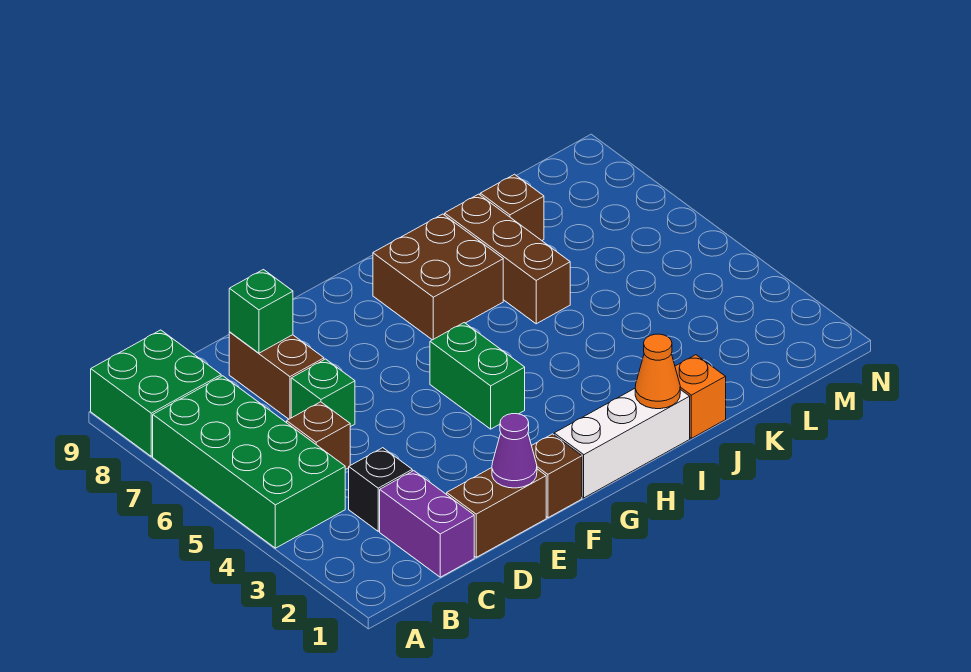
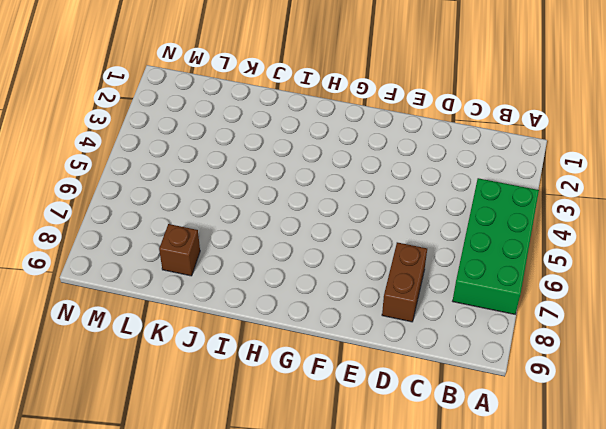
none -> green 2x2 brick [91,330,221,456]
none -> purple 1x2 brick [380,471,474,577]
none -> black 1x1 brick [349,448,412,531]

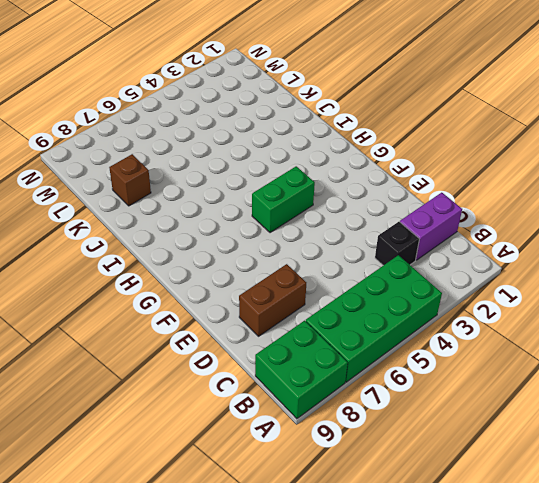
none -> brown 1x1 brick [287,402,350,470]
none -> brown 1x2 brick [447,468,546,557]
none -> green 1x1 brick [291,359,355,427]

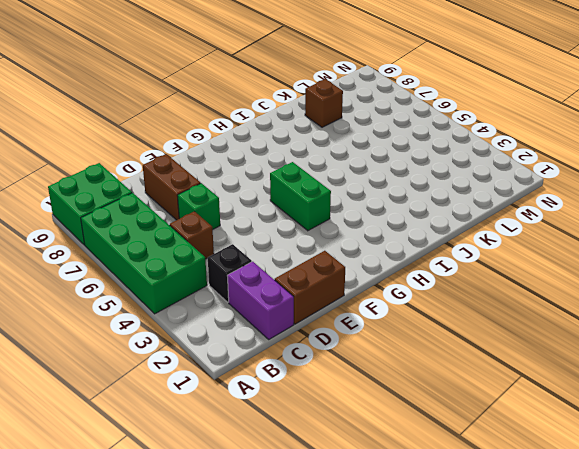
none -> brown 1x1 brick [532,434,582,518]
none -> white 1x3 brick [554,389,690,498]
none -> brown 2x2 brick [373,214,503,340]

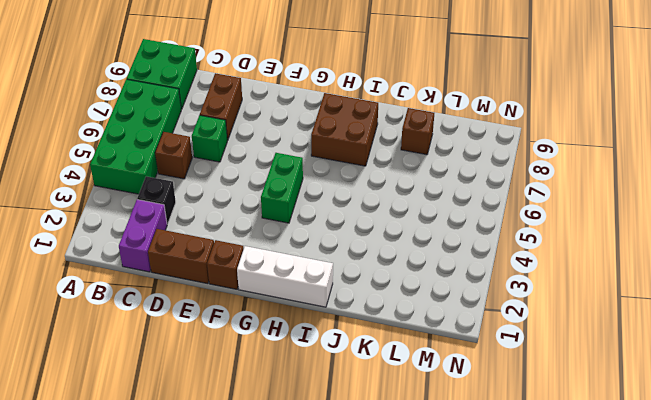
none -> orange 1x1 brick [675,355,726,438]
none -> brown 1x3 brick [445,194,570,324]
none -> green 1x1 brick [229,270,293,353]

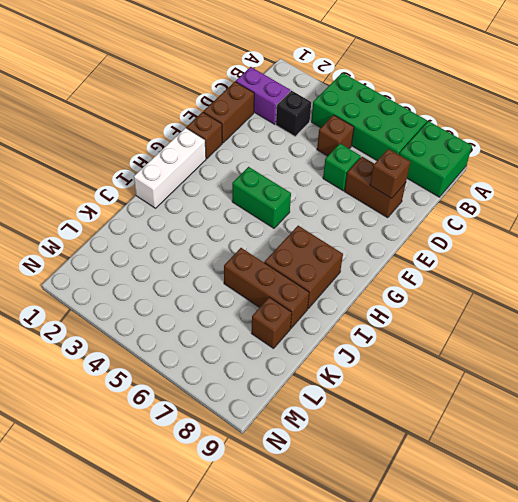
brown 1x1 brick [370,149,410,198] -> green 1x1 brick [229,270,293,353]
none -> orange 1x1 brick [675,355,726,438]
none -> purple 1x1 cone [492,414,537,488]
none -> orange 1x1 cone [635,334,680,409]

